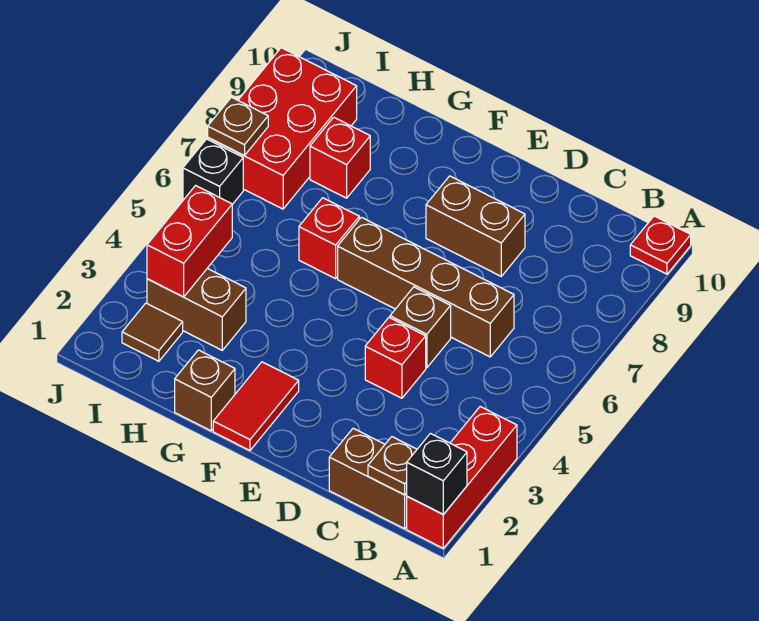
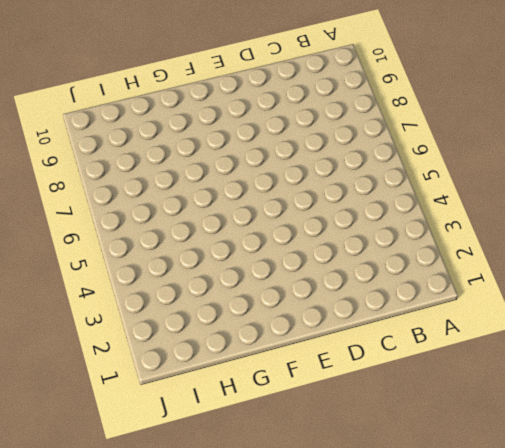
none -> red 1x3 brick [407,407,517,548]
none -> red 1x1 plate [630,216,691,274]
none -> brown 1x2 brick [329,428,407,529]

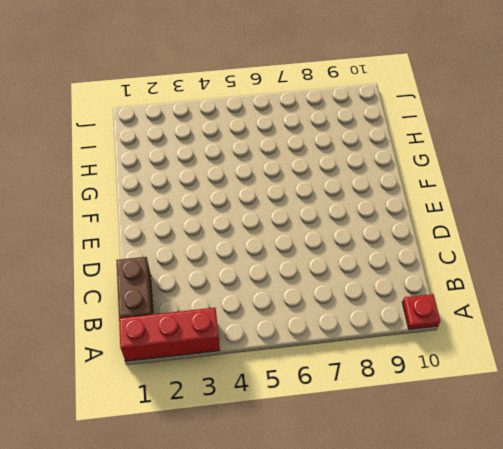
none -> brown 1x4 brick [338,217,514,357]
none -> red 1x1 brick [365,318,426,398]
none -> brown 1x1 brick [390,287,451,368]

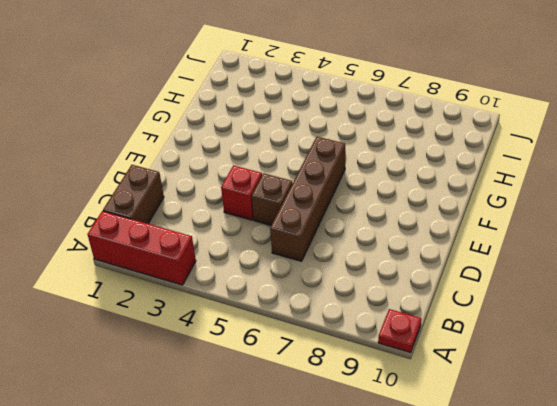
none -> brown 1x2 brick [426,176,525,276]
none -> red 1x2 tile [213,362,299,450]
none -> brown 1x1 brick [175,350,235,431]

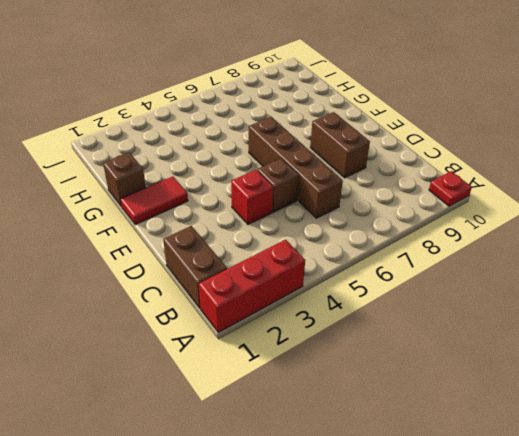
none -> red 1x1 brick [299,198,359,279]
none -> brown 1x2 brick [147,268,246,350]
none -> red 1x1 brick [310,117,370,198]

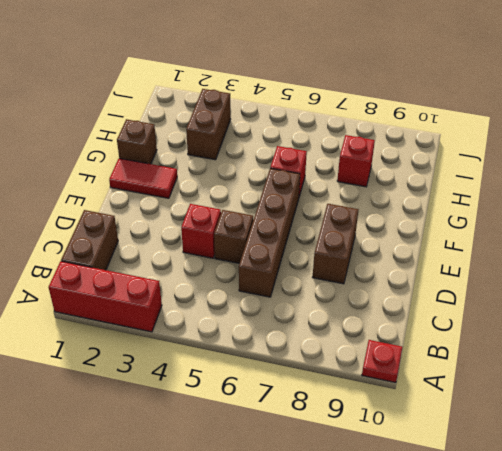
none -> brown 1x1 tile [122,303,183,361]
none -> red 2x3 brick [208,48,357,209]
none -> black 1x1 brick [183,139,243,204]

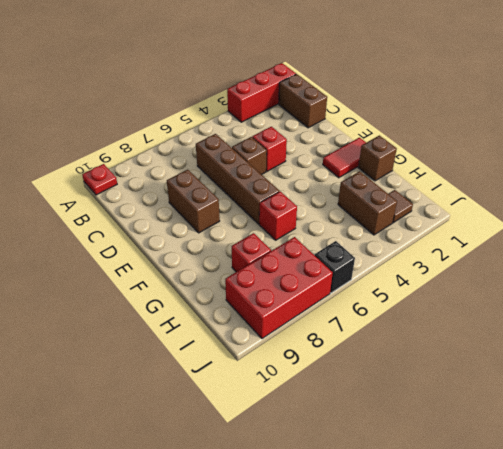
none -> black 1x1 brick [407,433,467,514]
none -> brown 1x1 plate [368,437,417,495]
none -> red 1x2 brick [147,186,232,297]

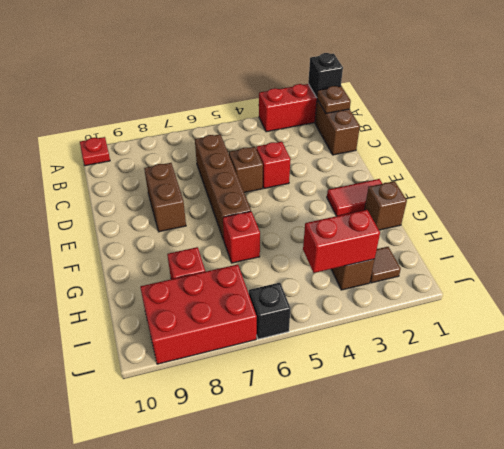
none -> brown 1x1 plate [208,97,268,156]

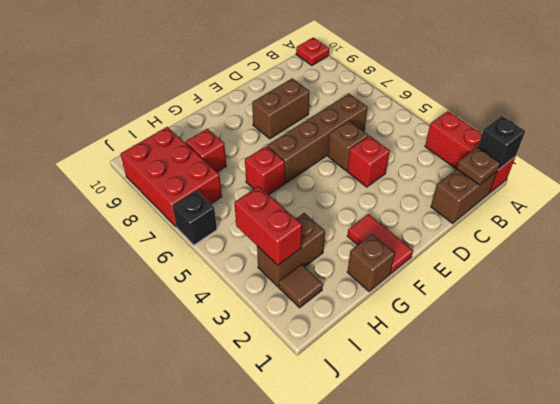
none -> brown 1x1 plate [208,97,268,156]

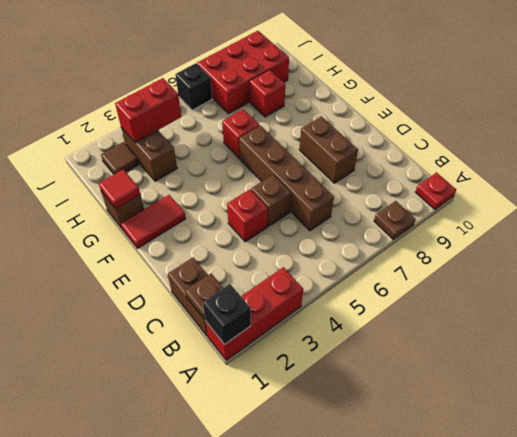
brown 1x1 plate [374,201,415,239] -> brown 1x1 plate moved to [208,97,268,156]
red 1x1 tile [99,169,140,209] -> none

